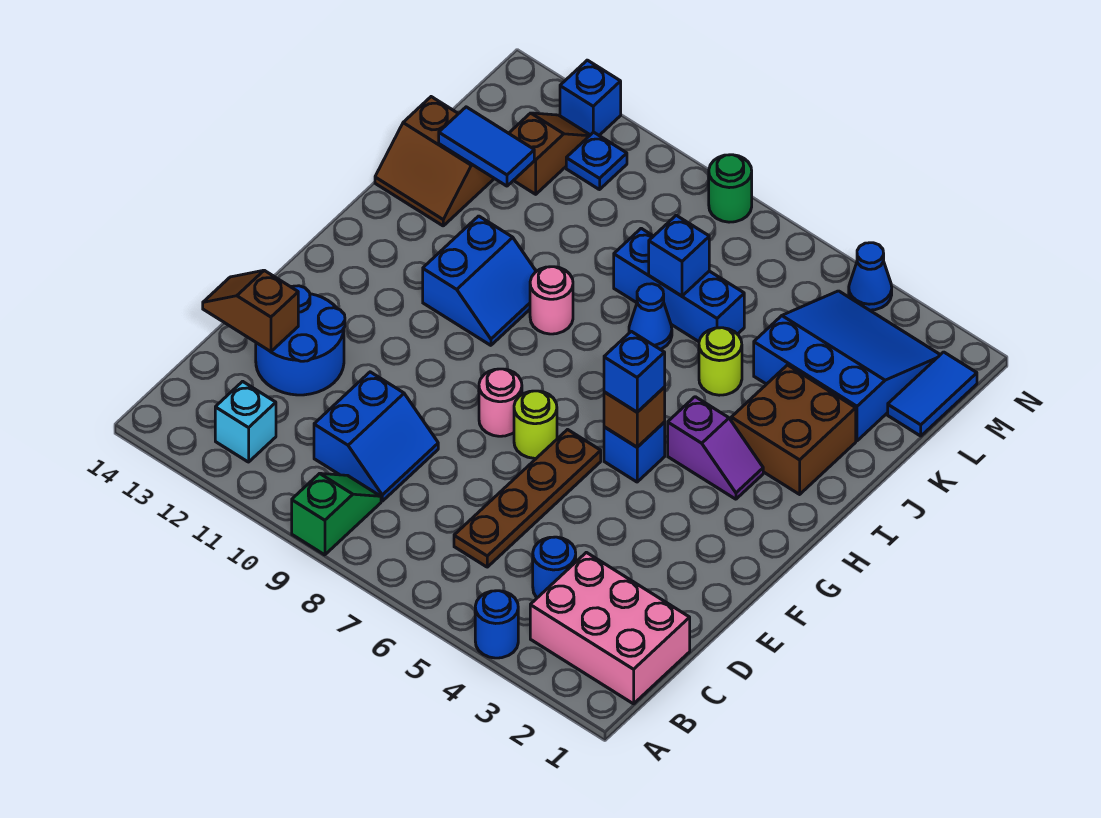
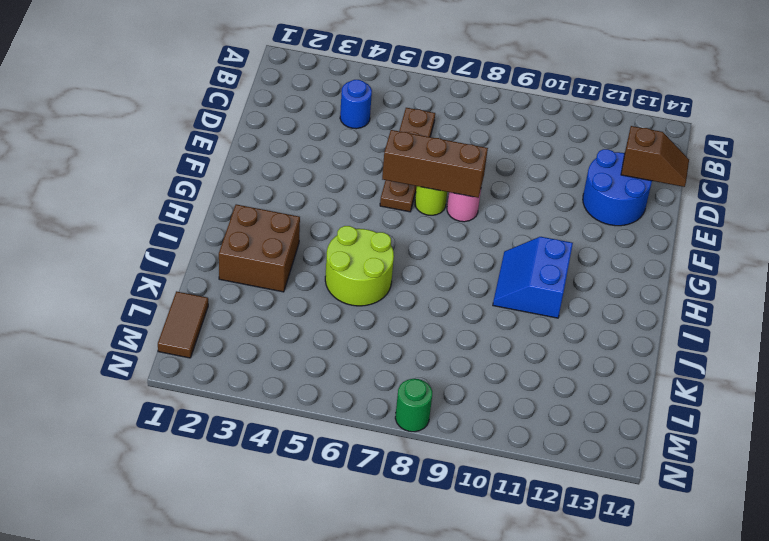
brown 1x3 brick [382,130,488,198] -> none
lime 2x2 round brick [325,226,394,306] -> lime 1x1 round brick [699,328,742,395]
brown 1x2 tile [158,291,208,358] -> blue 1x2 tile [888,352,977,436]
none -> blue 1x1 round brick [475,591,518,658]
none -> green 1x2 slope [292,473,381,555]
none -> pink 2x3 brick [530,552,690,704]
none -> cyan 1x1 brick [215,381,276,462]

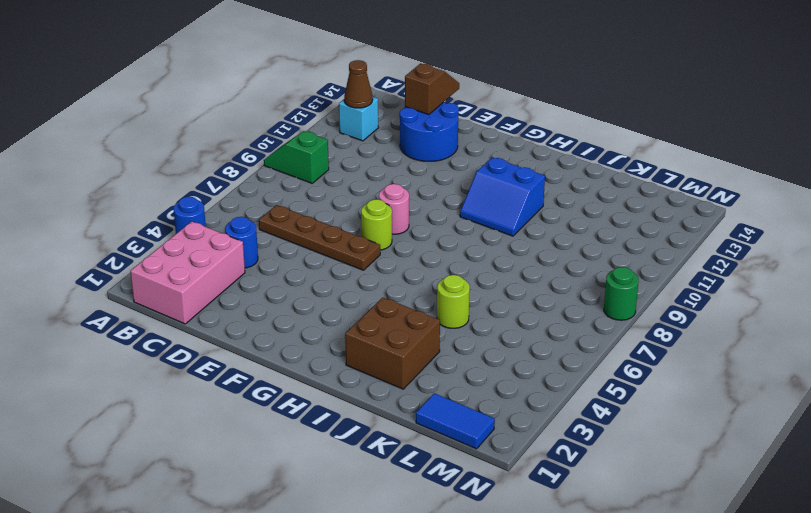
green 1x2 slope [264,131,329,183] -> green 1x2 slope turned to [292,473,381,555]
brown 1x1 cone [344,60,373,108] -> none
none -> blue 2x2 slope [314,372,438,501]
none -> blue 1x1 brick [604,422,665,482]
none -> purple 1x2 slope [668,397,763,499]
none -> pink 1x1 round brick [530,267,573,334]

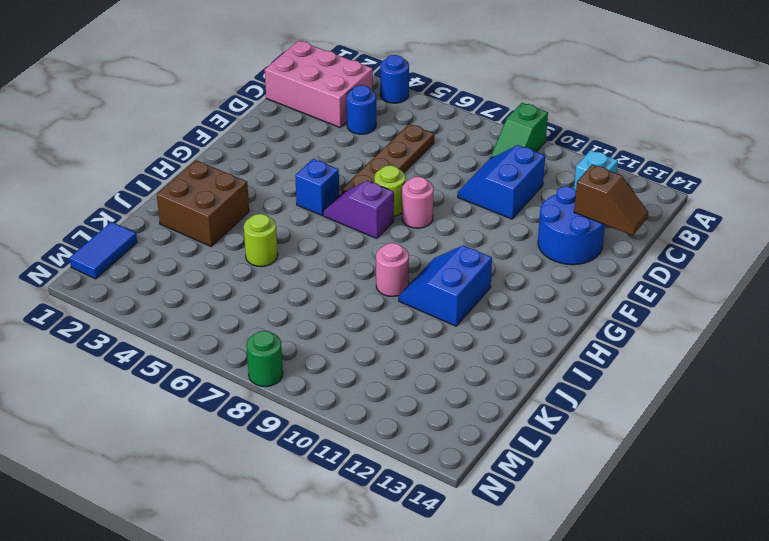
purple 1x2 slope [323,181,394,239] -> purple 1x2 slope moved to [668,397,763,499]
none -> blue 1x1 cone [629,284,672,349]
none -> brown 2x2 slope [375,97,494,226]
none -> blue 3x3 slope [754,291,940,441]
none -> blue 1x3 brick [614,228,744,342]

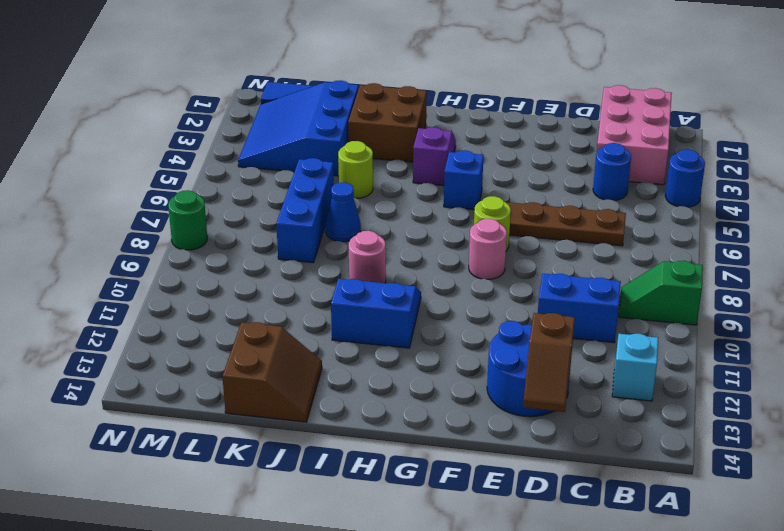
none -> brown 1x2 slope [509,113,590,194]
none -> blue 1x1 plate [566,132,627,190]
none -> blue 1x1 cone [849,243,892,310]
none -> blue 1x1 brick [560,60,621,135]

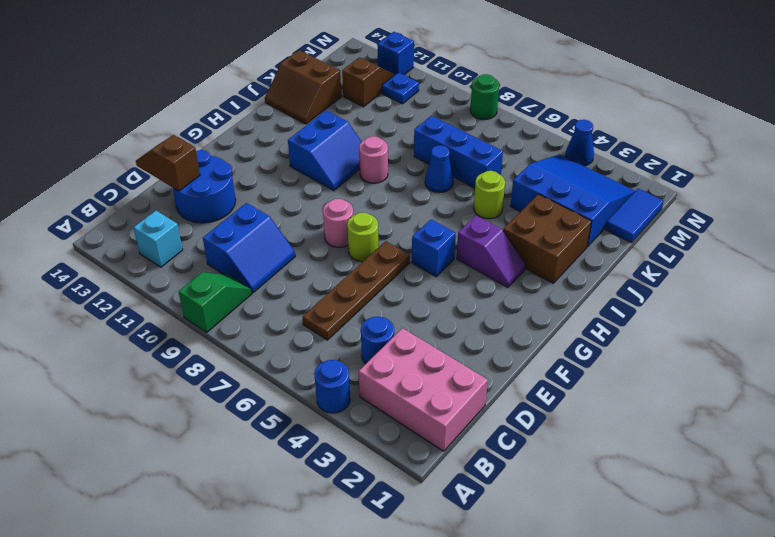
none -> brown 1x1 brick [604,387,665,447]
none -> blue 1x1 brick [649,215,709,296]
none -> blue 1x2 tile [439,107,534,186]
none -> blue 1x1 brick [604,331,665,412]

